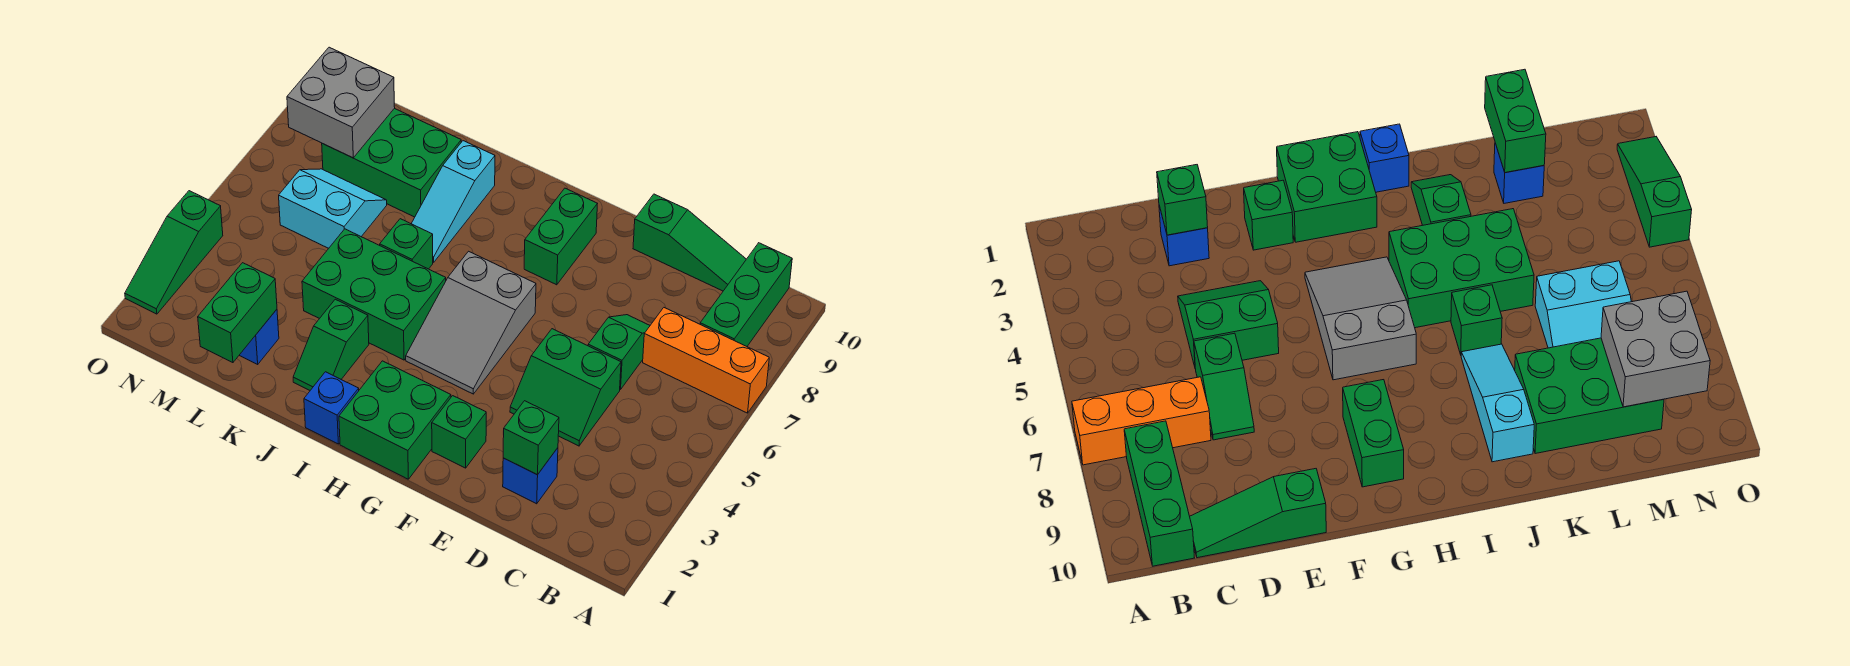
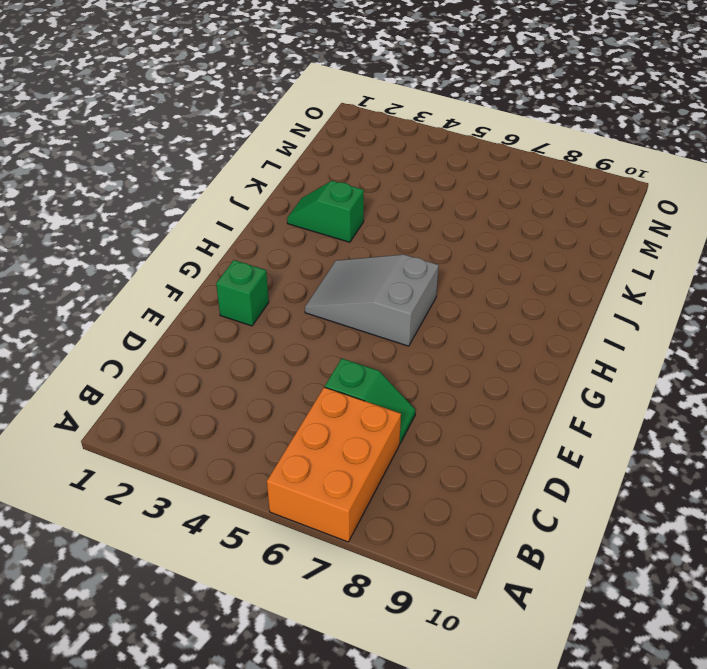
orange 2x3 brick [267,387,401,542] -> orange 1x3 brick [643,308,769,413]
none -> green 1x3 brick [700,243,792,346]
none -> green 1x3 slope [633,194,746,291]
none -> blue 1x1 brick [503,448,558,504]

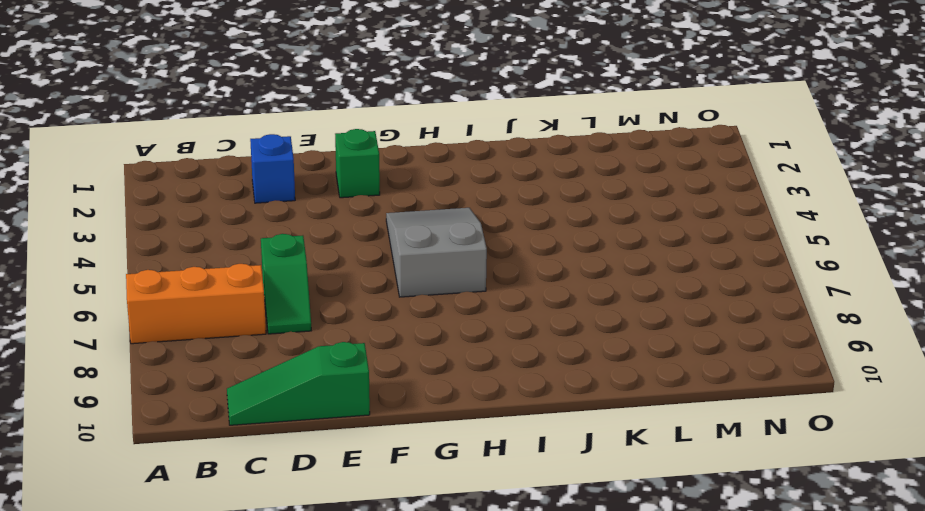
none -> green 1x3 brick [700,243,792,346]
none -> green 2x2 slope [510,329,621,446]
none -> green 2x2 brick [339,361,451,479]

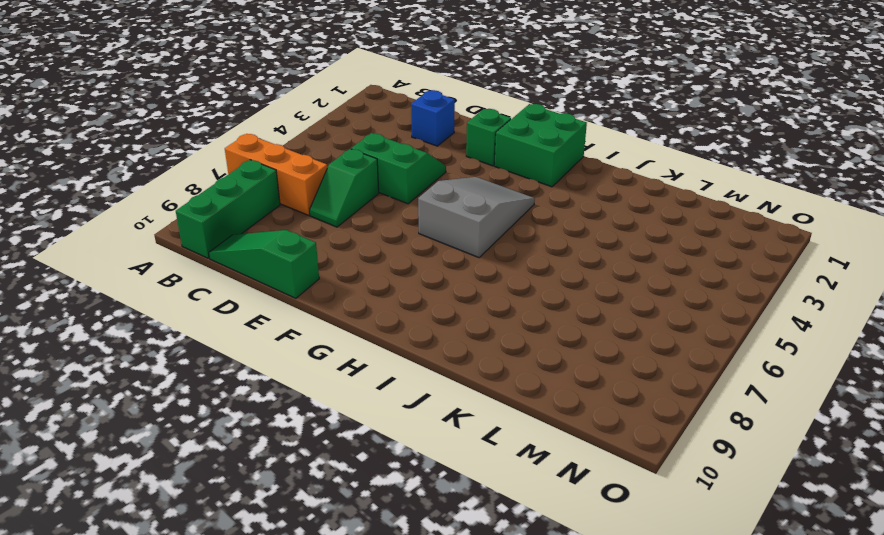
none -> green 1x2 brick [524,188,597,285]
none -> blue 1x1 brick [304,372,359,444]
none -> green 2x3 brick [302,229,446,360]

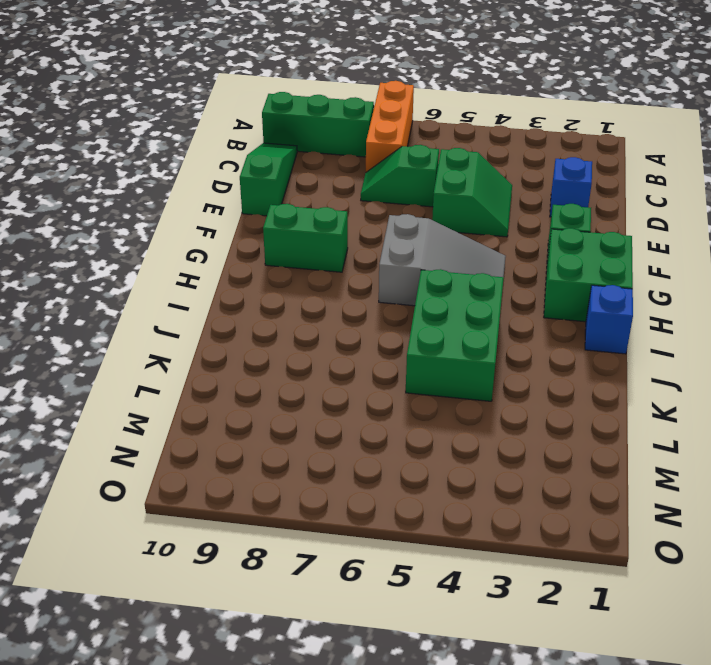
none -> green 1x2 slope [293,299,369,390]
none -> green 1x1 brick [380,219,433,269]
none -> cyan 1x3 slope [411,141,495,262]

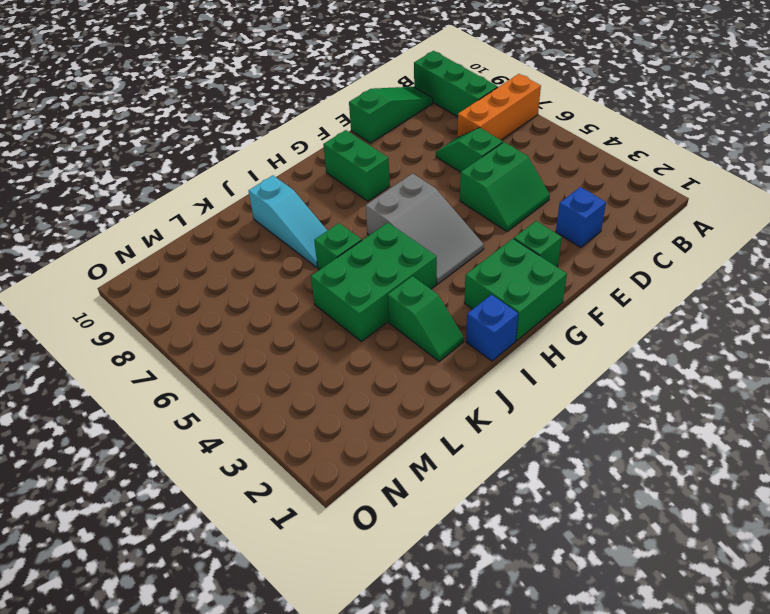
none -> green 2x3 brick [322,108,461,217]
none -> blue 1x1 brick [239,310,279,364]
none -> cyan 2x2 slope [279,169,387,248]

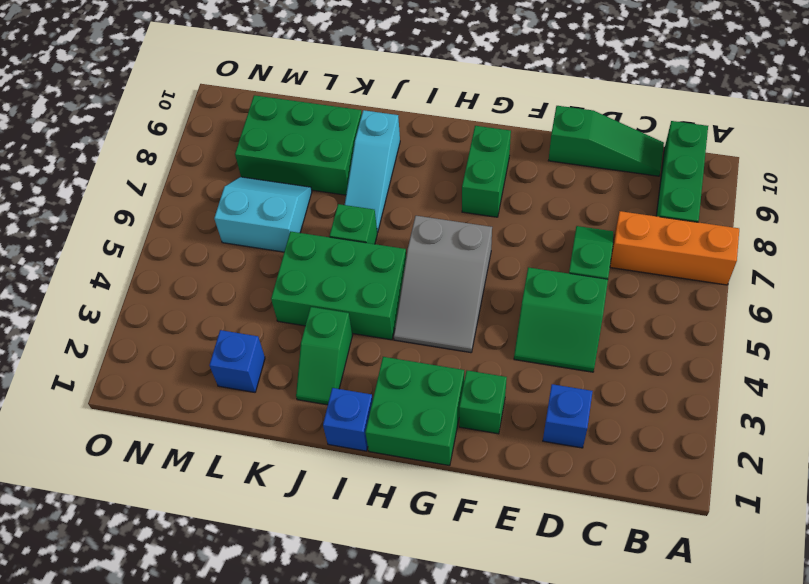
none -> green 1x3 slope [125,191,223,314]
none -> green 1x1 brick [503,401,559,475]
none -> green 1x2 brick [198,263,277,363]

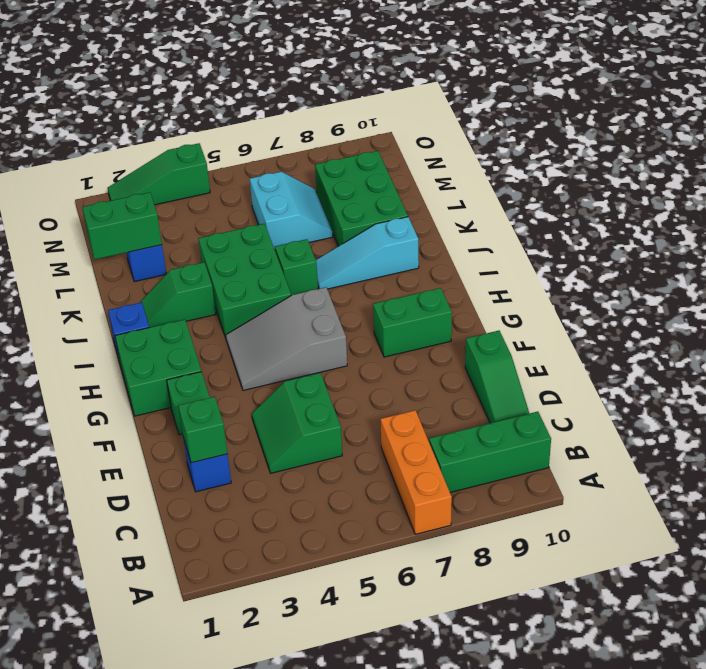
none -> green 1x2 slope [588,315,650,390]
none -> grey 2x2 brick [287,47,395,158]

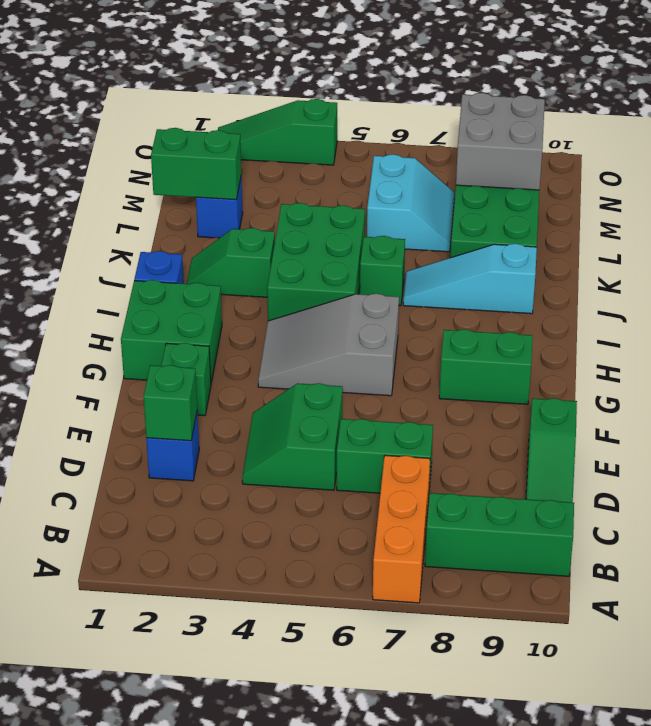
green 1x2 brick [337,419,433,493] -> green 1x2 slope [588,315,650,390]

